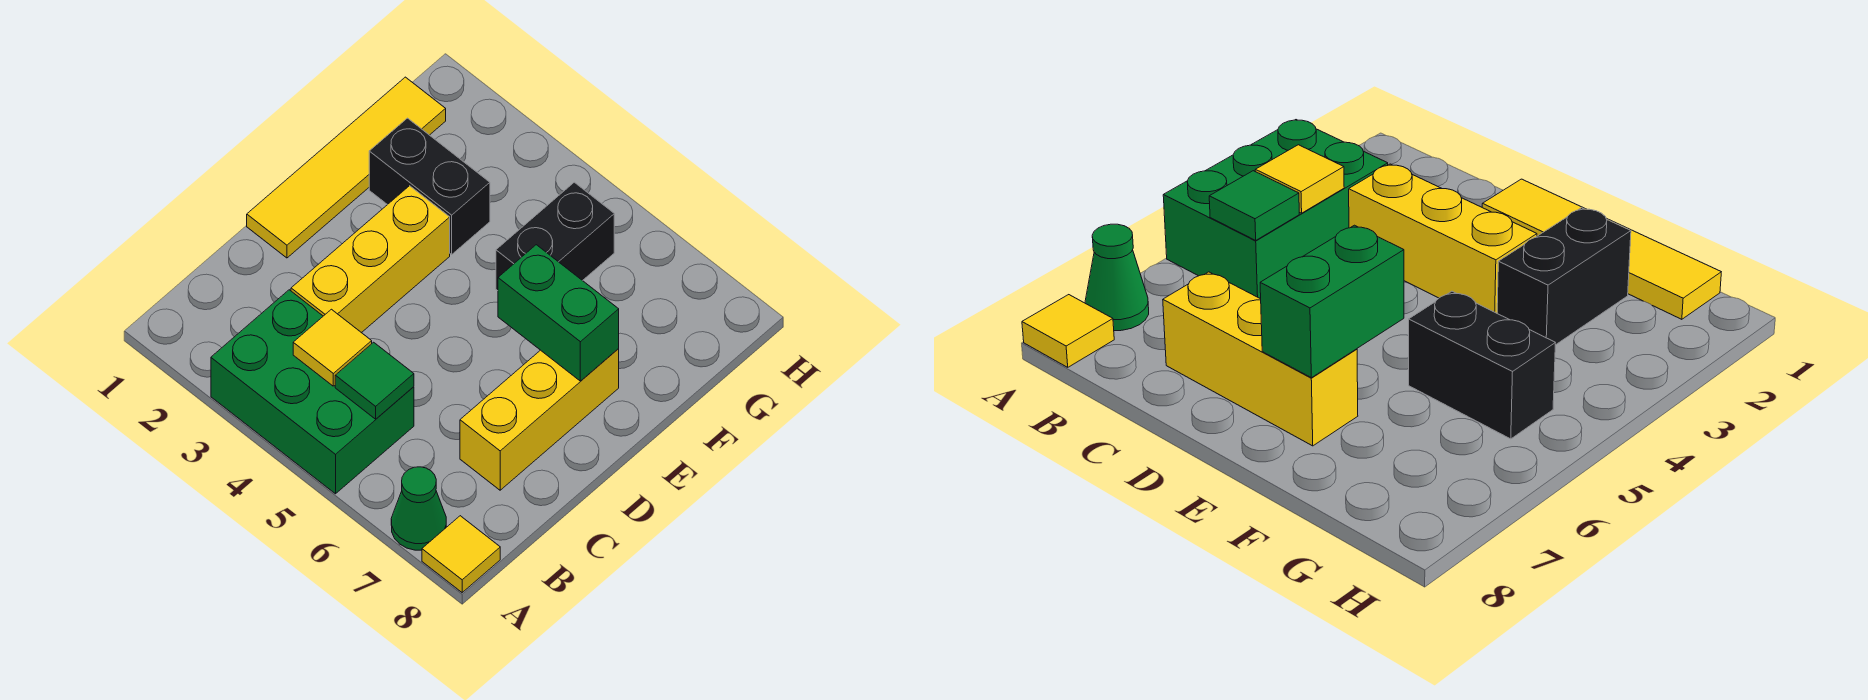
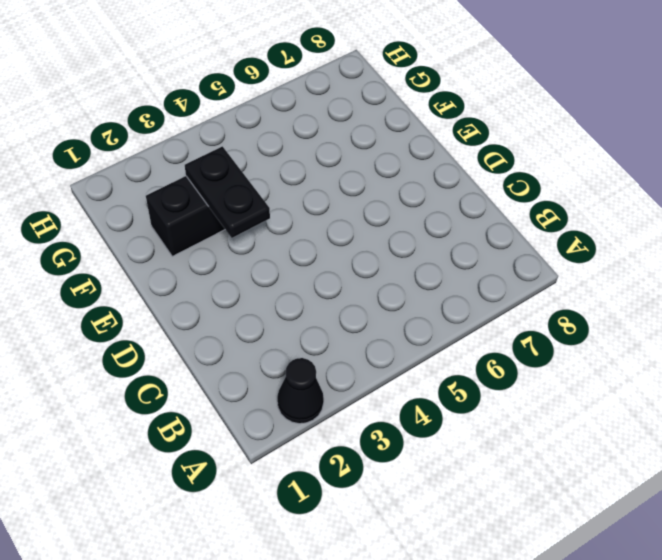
black 1x1 cone [277,358,324,424] -> none
black 1x2 plate [185,146,270,238] -> none
none -> green 2x3 brick [211,290,414,494]
none -> green 1x1 cone [391,467,446,550]

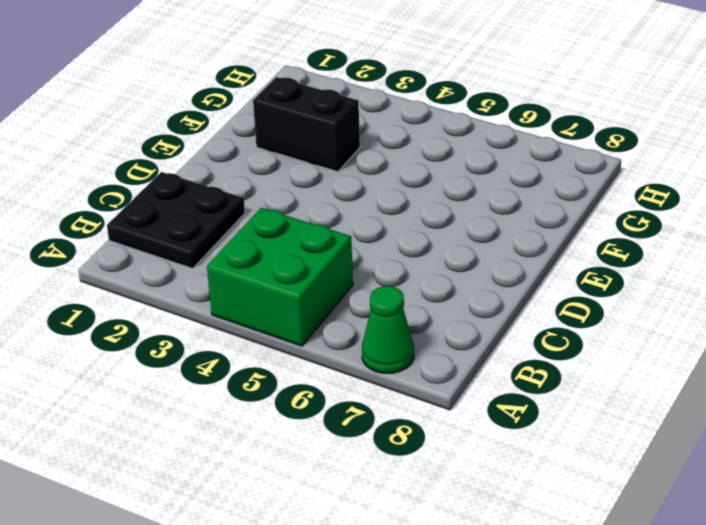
green 2x2 brick [207,208,353,346] -> green 2x3 brick [211,290,414,494]
black 2x2 plate [107,172,245,268] -> none
none -> yellow 1x1 tile [422,516,500,593]
none -> yellow 1x3 brick [291,186,450,333]

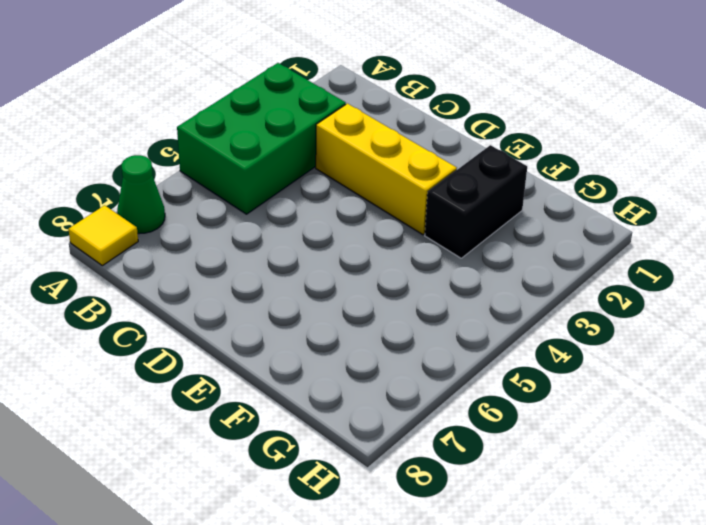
none -> yellow 1x3 brick [460,349,619,490]
none -> yellow 1x4 tile [247,77,446,258]

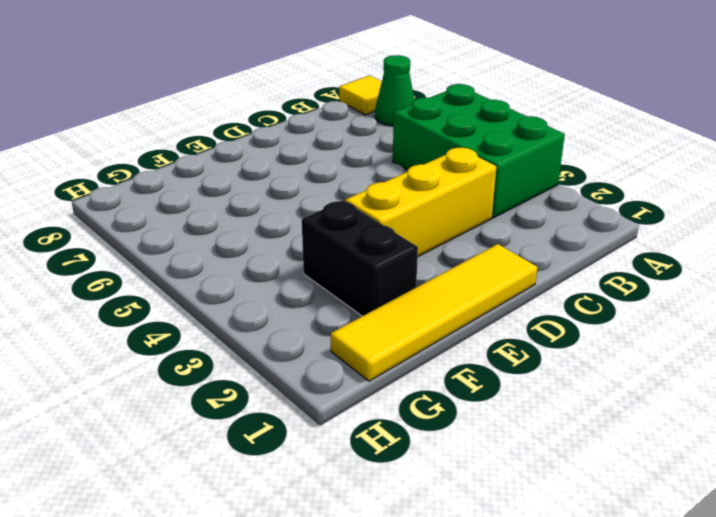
none -> yellow 1x3 brick [460,349,619,490]
none -> black 1x2 brick [496,182,614,291]

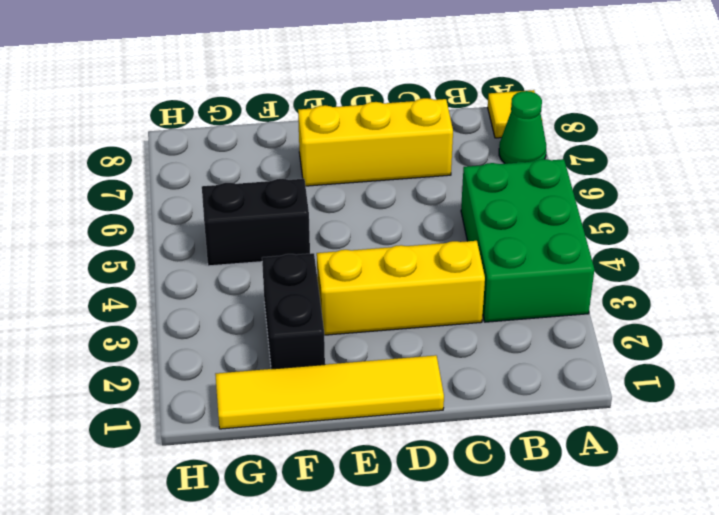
none -> yellow 1x1 tile [293,309,372,386]
none -> green 1x1 tile [335,342,414,419]

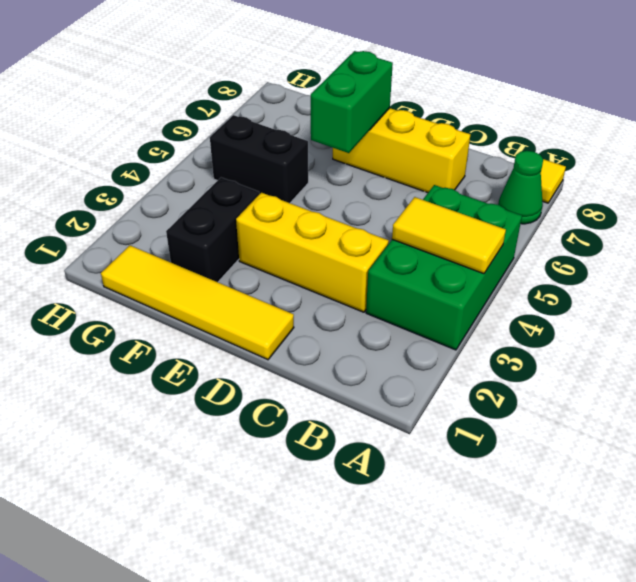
yellow 1x2 tile [392,197,506,274] -> yellow 1x1 tile [293,309,372,386]
none -> green 1x1 tile [335,342,414,419]

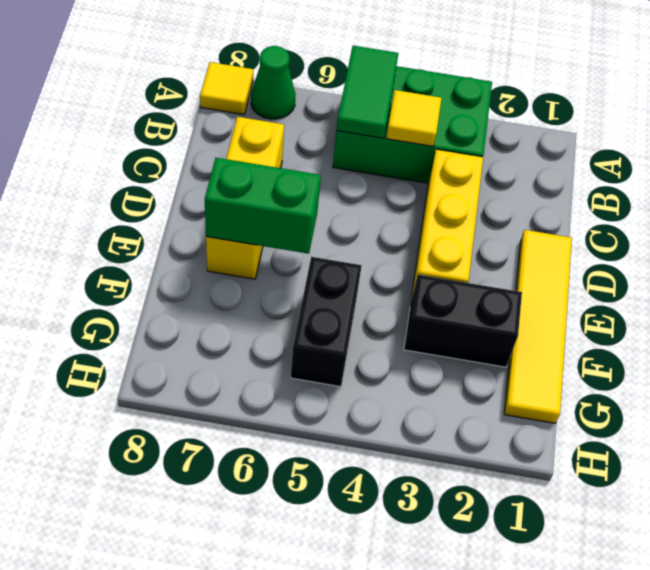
green 1x2 tile [337,46,398,138] -> green 1x1 tile [335,342,414,419]

